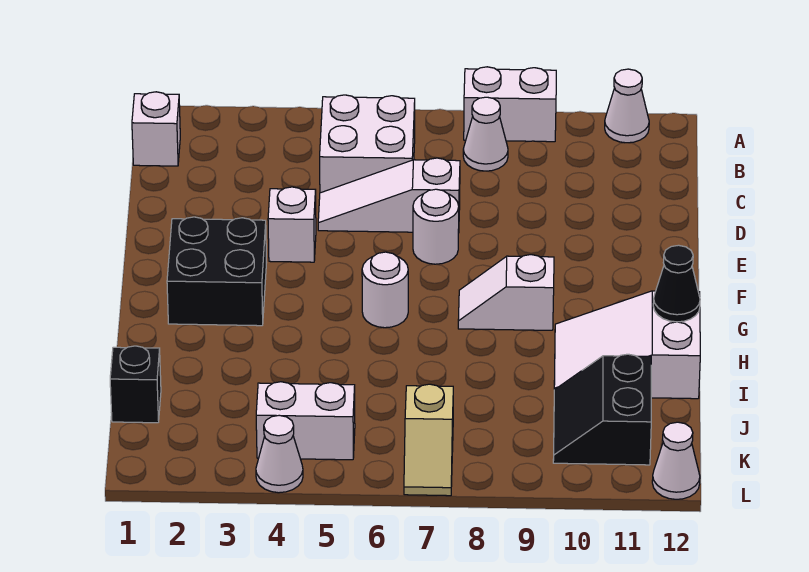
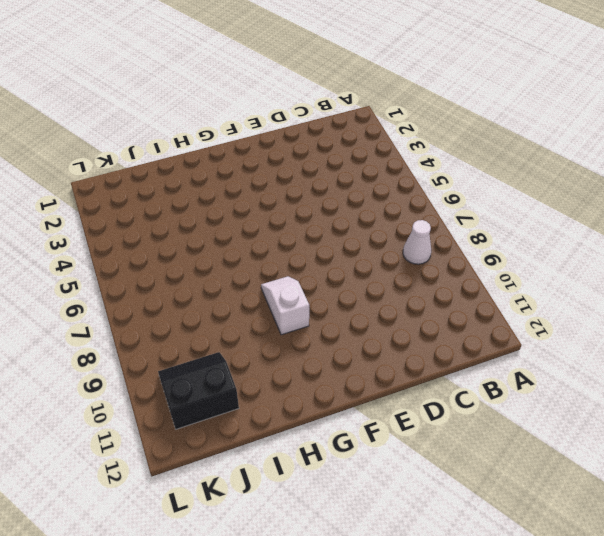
none -> white 1x2 brick [464,67,556,142]
none -> white 1x1 cone [605,69,649,143]
none -> white 1x1 brick [132,92,180,166]

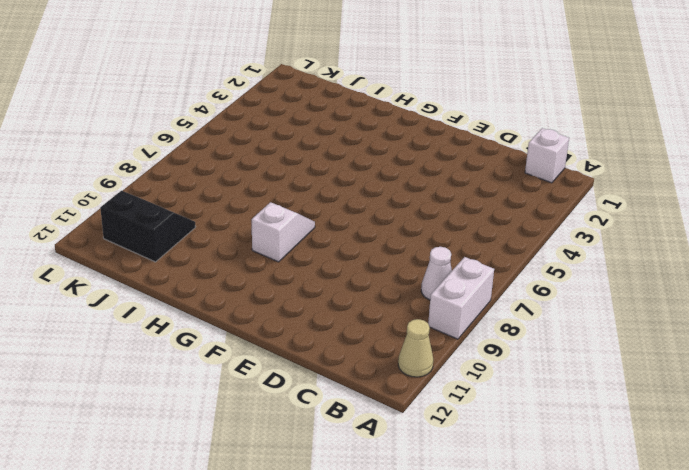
tan 1x1 cone [398,319,433,377] -> white 1x1 cone [605,69,649,143]
none -> white 2x2 brick [320,95,415,193]
none -> white 1x3 slope [318,158,460,233]
none -> white 1x1 brick [268,187,316,262]

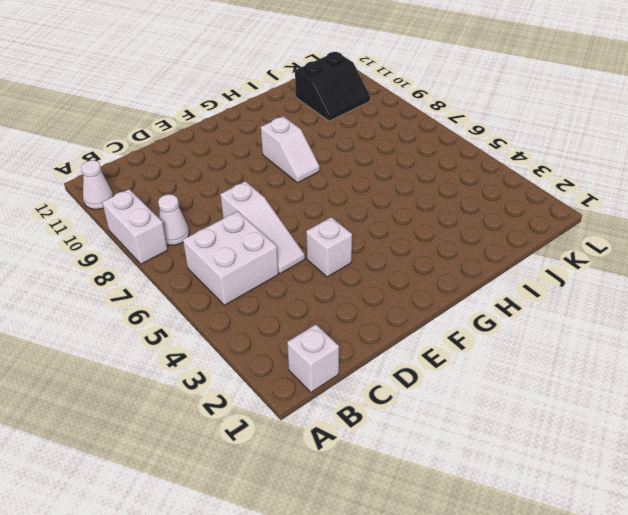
none -> white 1x1 round brick [413,189,459,264]
none -> black 2x2 brick [167,217,267,326]
none -> white 1x1 round brick [362,252,408,328]

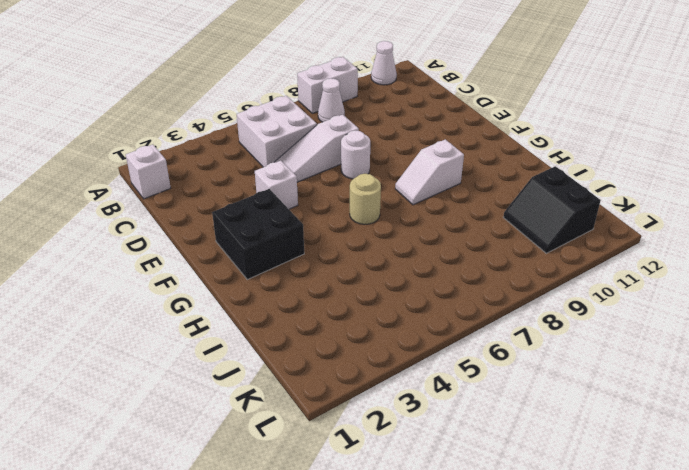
tan 1x1 round brick [350,174,381,224] -> white 1x1 round brick [362,252,408,328]
none -> white 2x3 slope [554,291,700,399]
none -> black 1x1 brick [110,346,161,423]
none -> white 1x2 brick [256,382,355,460]

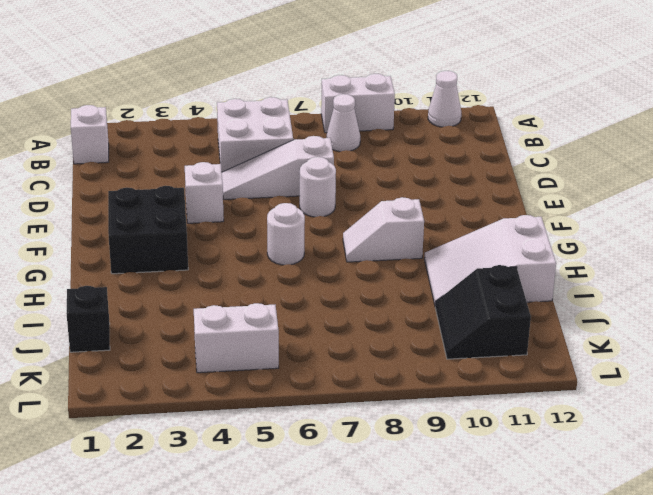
none -> tan 1x2 slope [404,384,453,496]
none -> white 1x1 cone [256,415,303,493]
none -> white 1x1 cone [652,422,700,499]

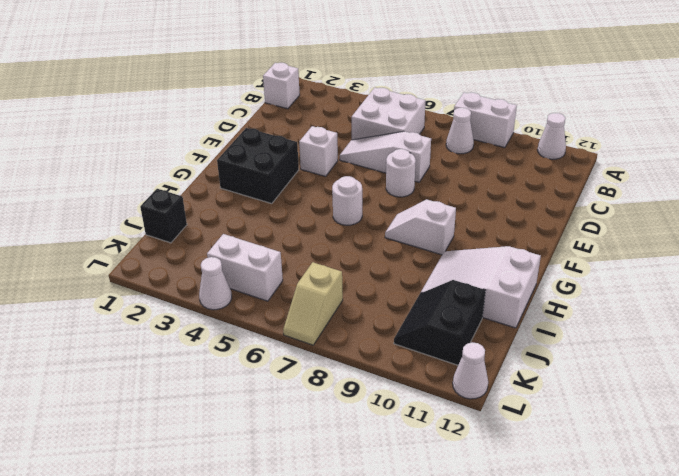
none -> black 1x1 cone [653,245,700,322]

